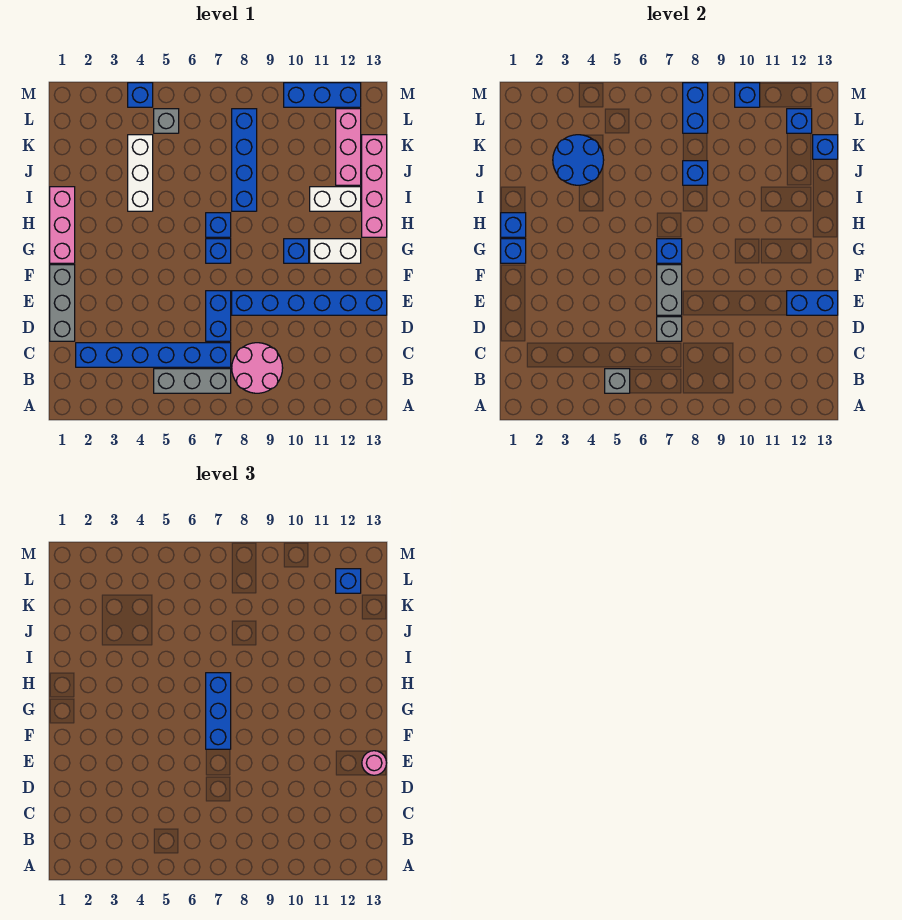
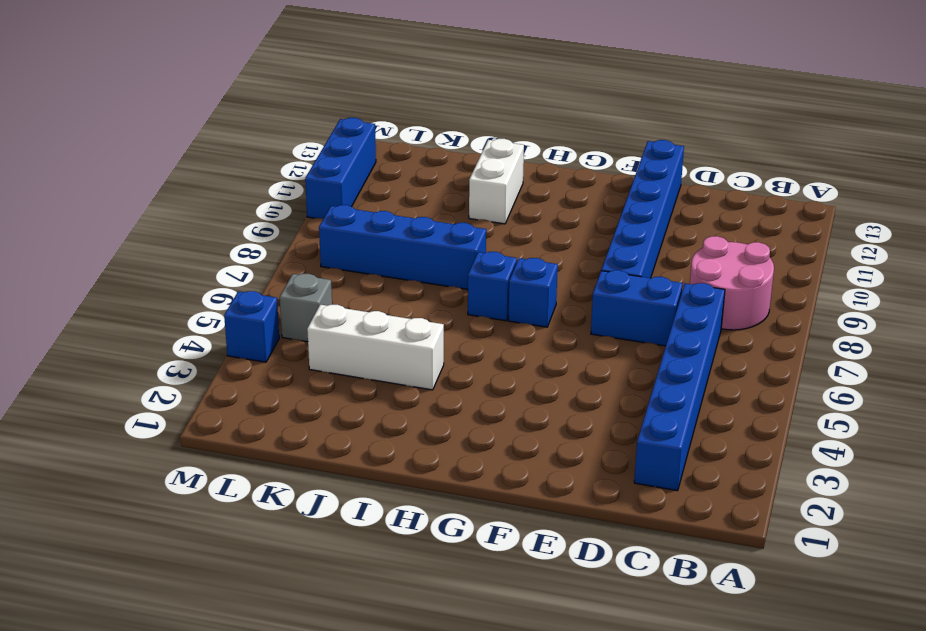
none -> grey 1x3 brick [154,369,231,393]
none -> grey 1x3 brick [50,265,75,341]
none -> pink 1x3 brick [50,187,75,263]
none -> blue 1x1 brick [284,239,309,263]

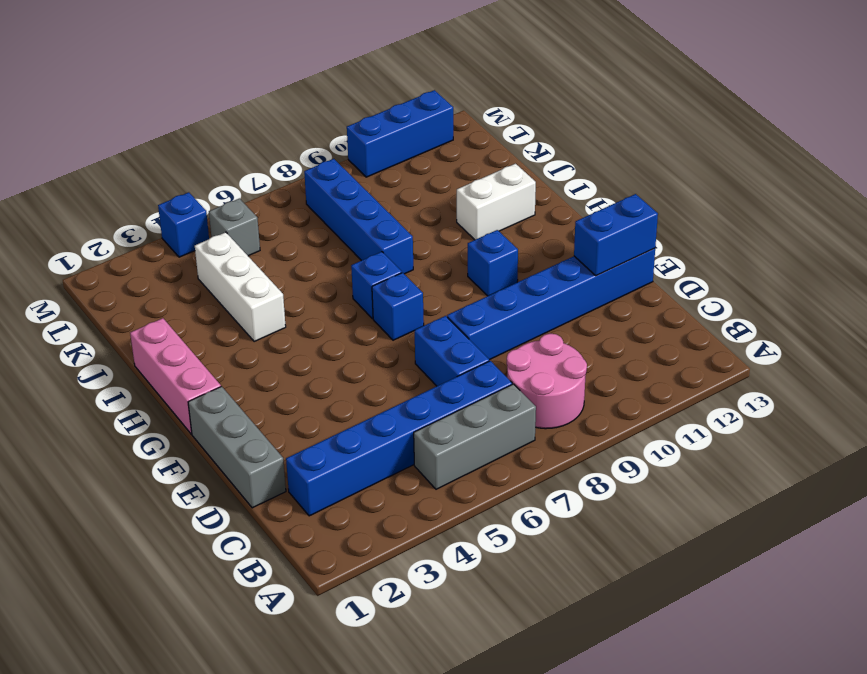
none -> white 1x2 brick [310,239,361,263]
none -> pink 1x4 brick [362,135,387,237]
none -> pink 1x3 brick [336,109,361,185]
none -> grey 1x1 brick [605,369,630,393]

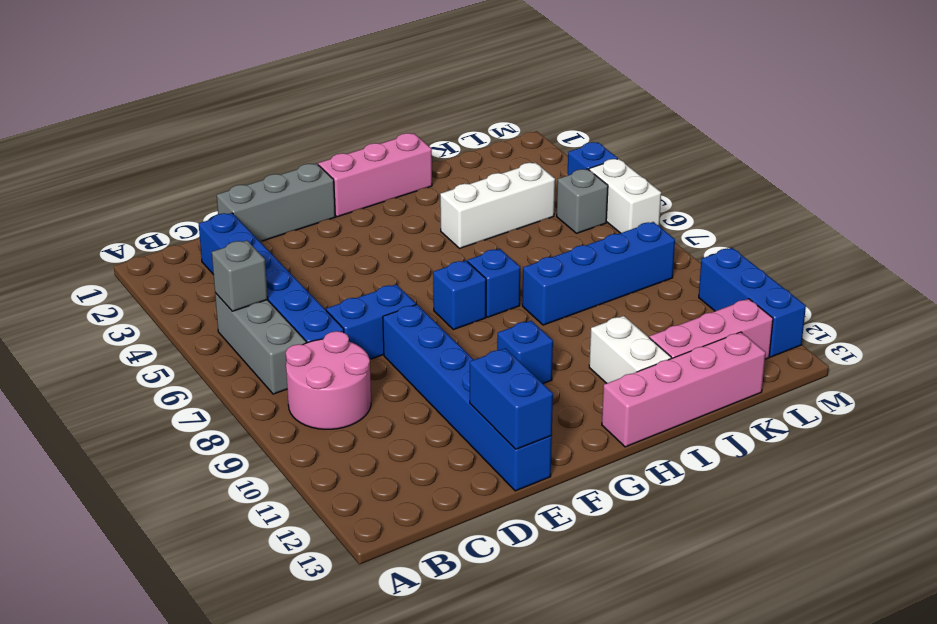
white 1x2 brick [589,159,661,233] -> white 1x2 brick moved to [310,239,361,263]
none -> grey 1x1 brick [657,317,682,341]
none -> grey 1x2 brick [657,265,682,315]
none -> blue 1x1 brick [501,239,526,263]
none -> blue 1x1 brick [657,239,682,263]

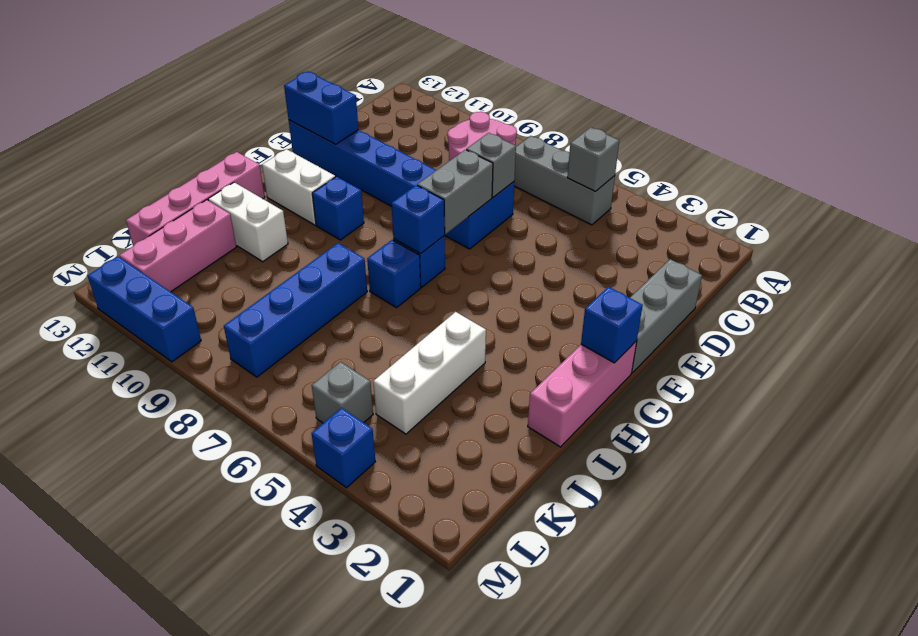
none -> blue 1x6 brick [76,343,231,367]
none -> blue 1x1 brick [501,213,526,237]
none -> blue 2x2 round brick [553,135,604,185]
none -> blue 1x1 brick [683,161,708,185]

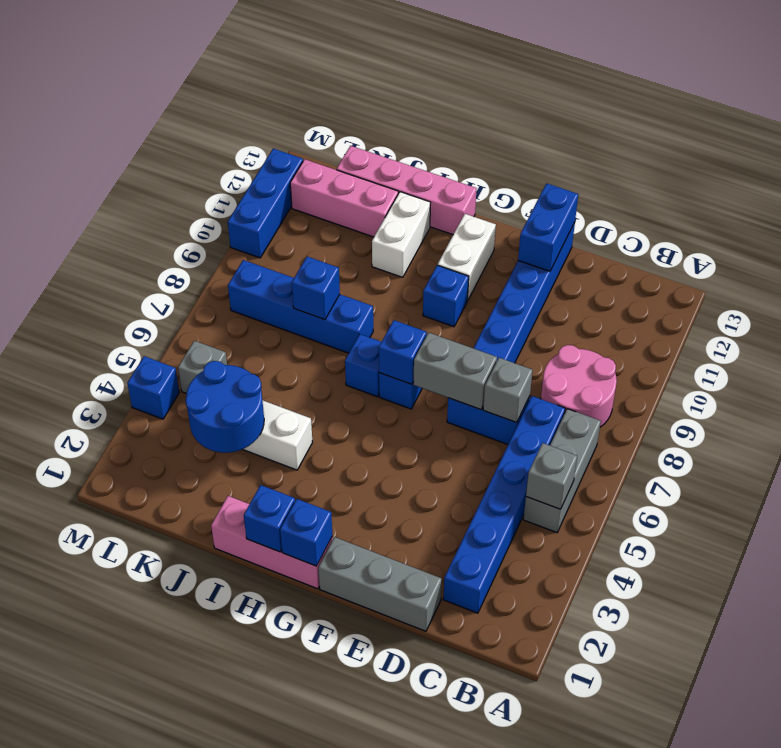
none -> blue 1x1 brick [813,135,838,159]
none -> blue 1x2 brick [683,83,708,133]
none -> blue 1x1 brick [787,109,812,133]
none -> blue 1x1 brick [735,83,760,107]

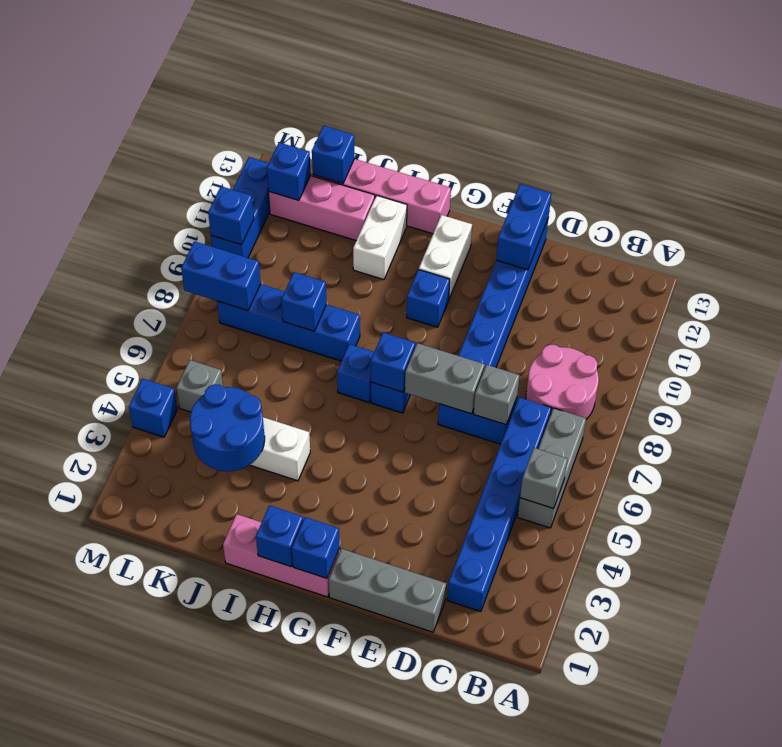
none -> pink 1x1 round brick [362,751,386,775]
none -> blue 1x3 brick [206,673,231,749]
none -> blue 1x1 brick [336,569,361,593]

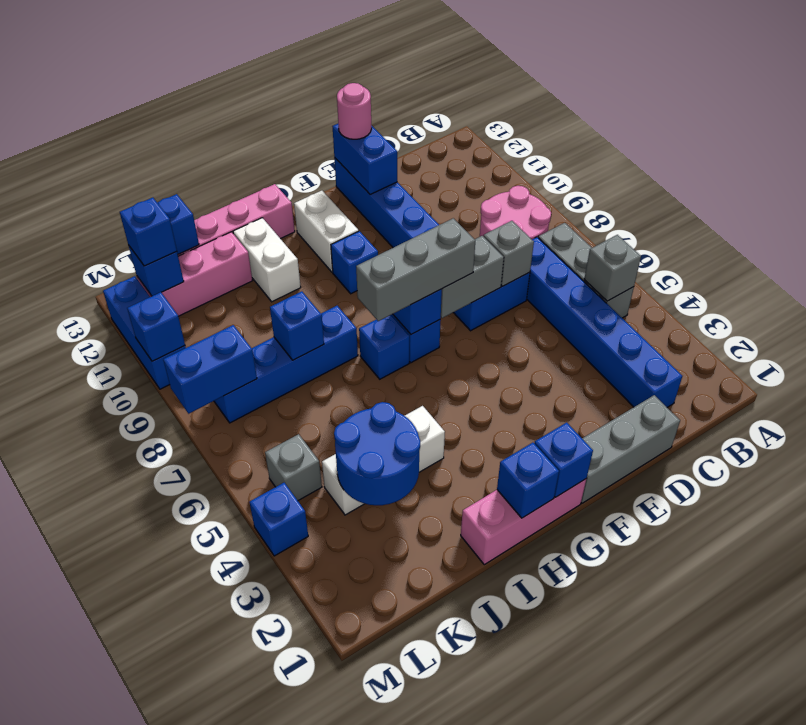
grey 1x3 brick [356,218,475,321] -> blue 1x3 brick [206,673,231,749]

